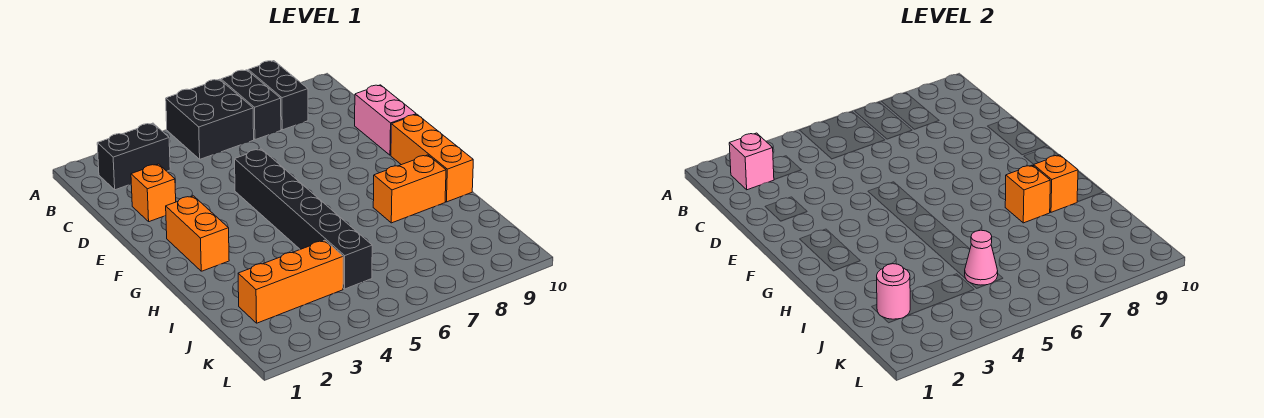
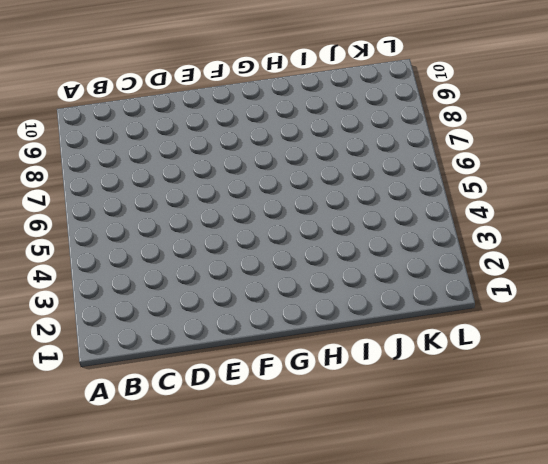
none -> black 2x2 brick [166,79,254,159]
none -> black 1x2 brick [221,70,281,140]
none -> black 1x2 brick [248,61,308,130]

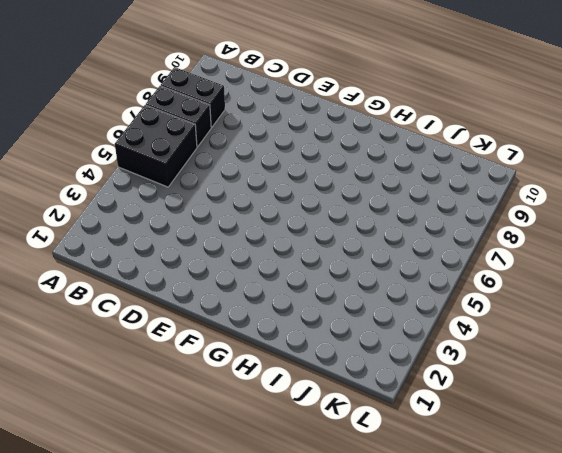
none -> black 1x2 brick [97,123,170,190]
none -> orange 1x1 brick [131,164,176,222]
none -> pink 1x2 brick [355,85,416,155]

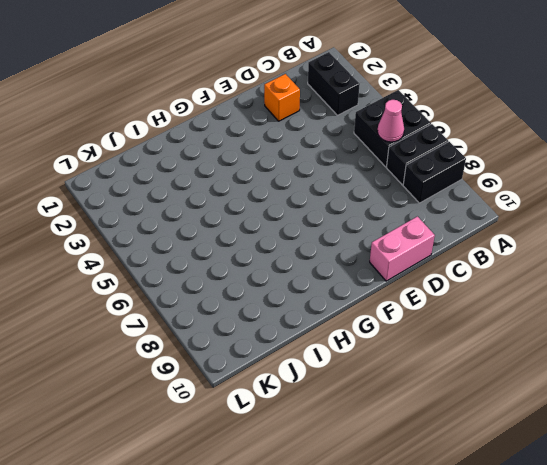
pink 1x1 cone [377,100,404,142] -> pink 1x1 cone moved to [965,230,998,285]
none -> black 1x6 brick [235,149,372,289]
none -> orange 1x2 brick [166,196,229,271]
none -> orange 1x3 brick [391,115,473,202]

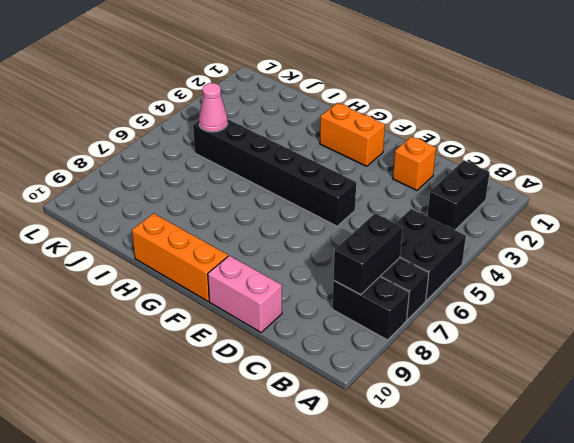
black 1x2 brick [334,213,403,295] -> none
none -> orange 1x2 brick [373,155,446,223]
none -> orange 1x3 brick [238,240,343,323]
none -> pink 1x1 brick [729,133,774,190]

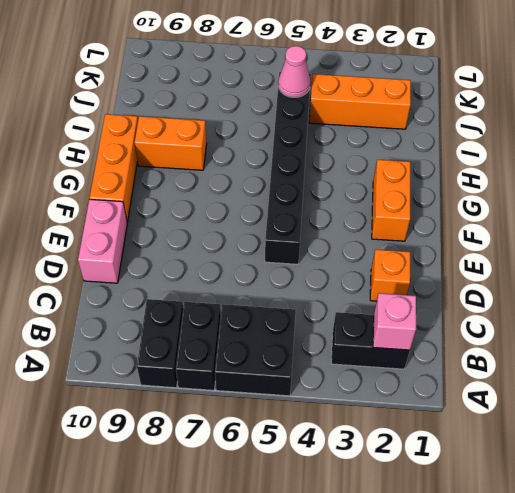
none -> orange 1x1 brick [1005,165,1050,223]
none -> orange 1x1 brick [1034,155,1078,212]
none -> pink 1x1 round brick [877,264,910,319]

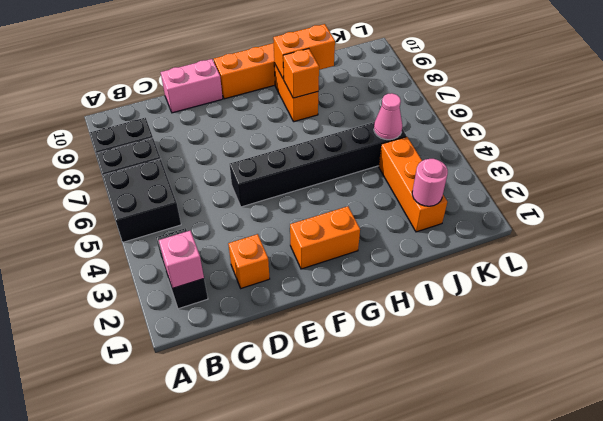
orange 1x2 brick [273,24,335,79] -> orange 1x1 brick [1034,155,1078,212]

